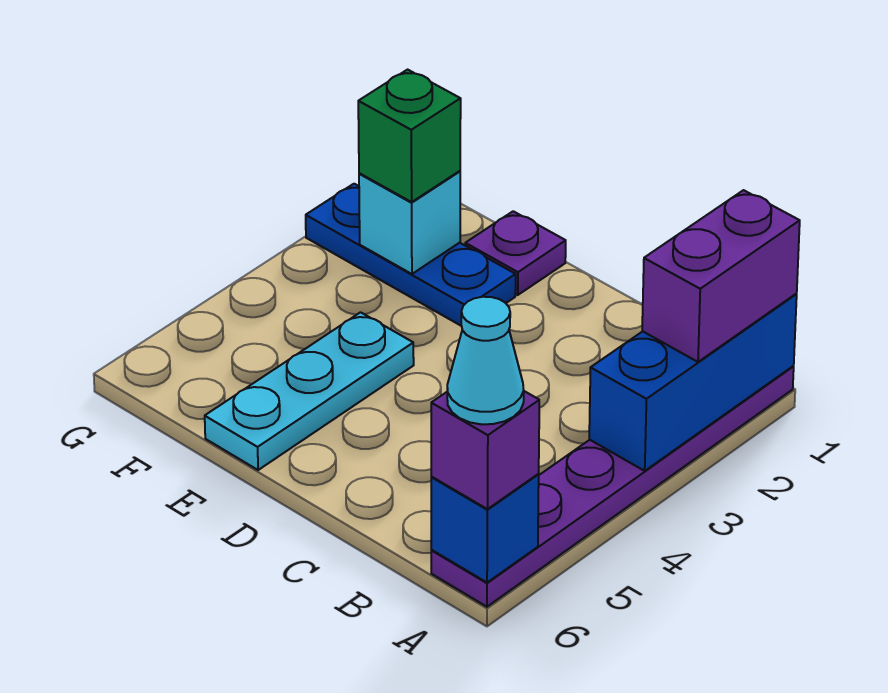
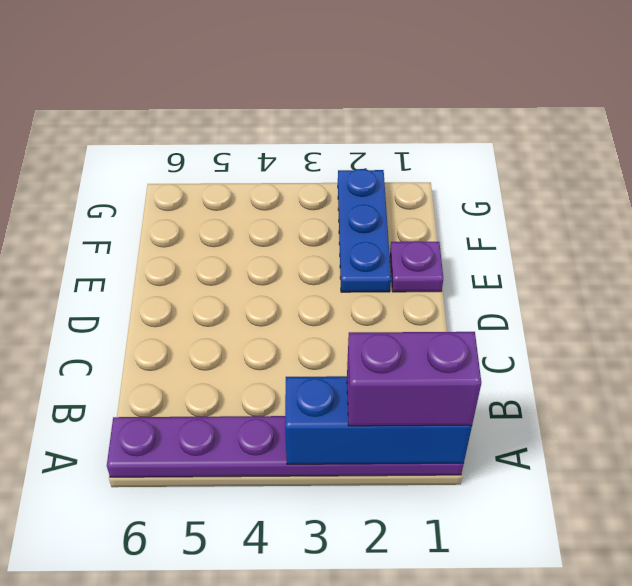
none -> cyan 1x3 plate [205,312,414,470]
none -> blue 1x1 brick [431,474,539,582]

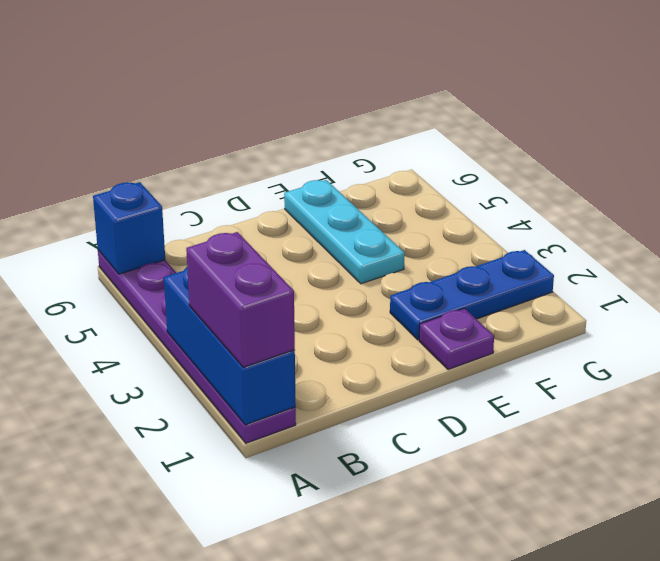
none -> cyan 1x1 brick [359,171,460,274]
none -> purple 1x1 brick [431,391,539,509]

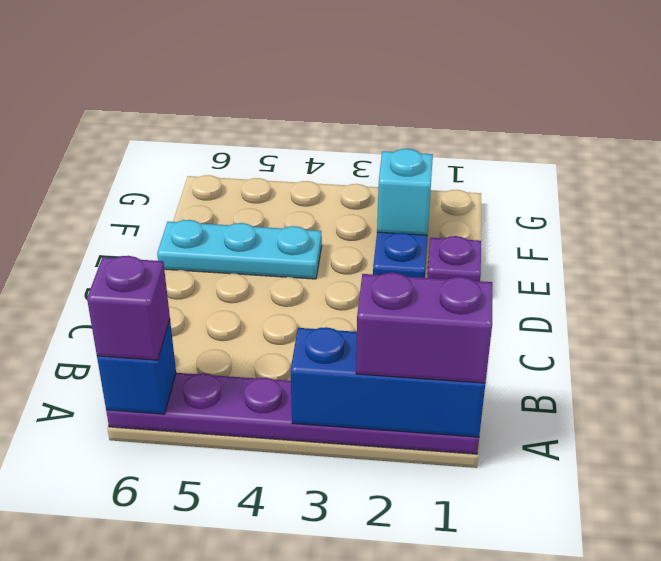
none -> green 1x1 brick [358,70,461,202]
none -> cyan 1x1 cone [447,297,524,424]

